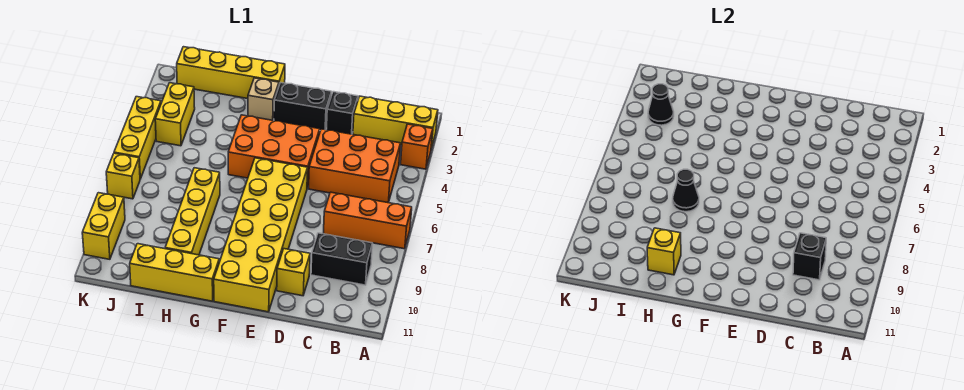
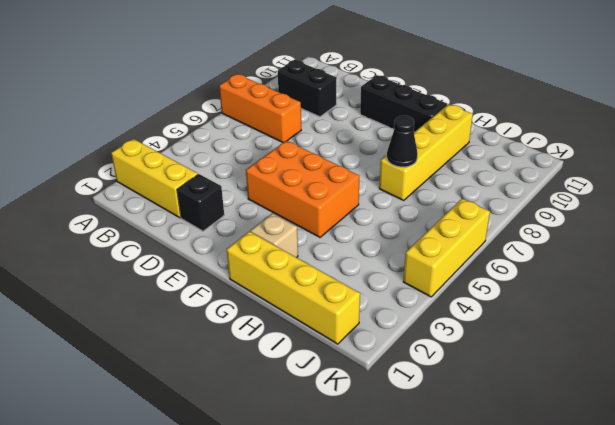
black 1x3 brick [360,75,447,132] -> yellow 2x6 brick [214,158,308,312]
none -> orange 1x1 brick [401,124,433,169]
none -> orange 2x3 brick [309,129,401,203]
none -> yellow 1x1 brick [277,249,310,296]

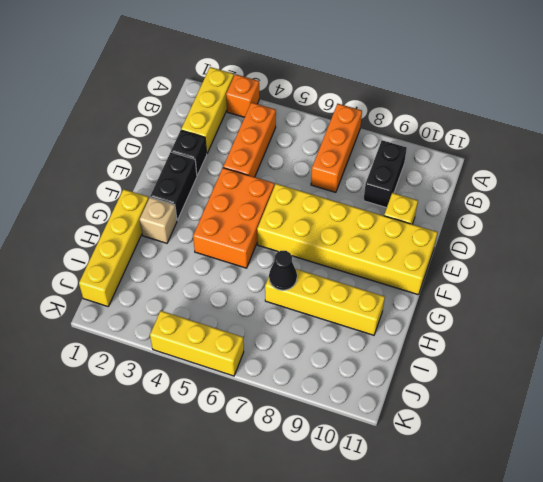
orange 1x3 brick [223,102,276,177] -> orange 2x3 brick [309,129,401,203]
none -> yellow 1x3 brick [130,244,219,301]
none -> yellow 1x2 brick [155,83,195,146]
none -> yellow 1x1 brick [106,153,140,199]

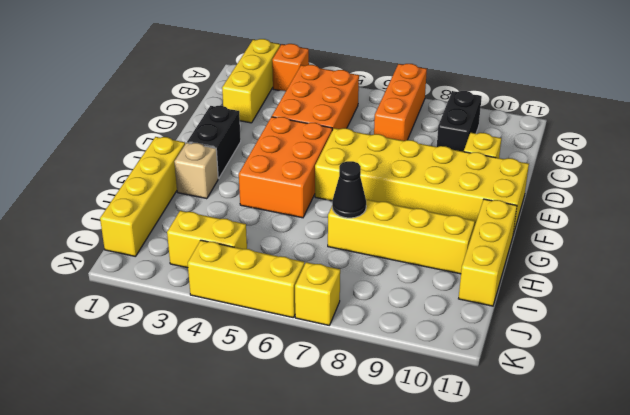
none -> black 1x1 brick [326,92,358,134]
none -> yellow 1x2 brick [82,193,125,259]
none -> black 1x1 brick [793,233,826,280]

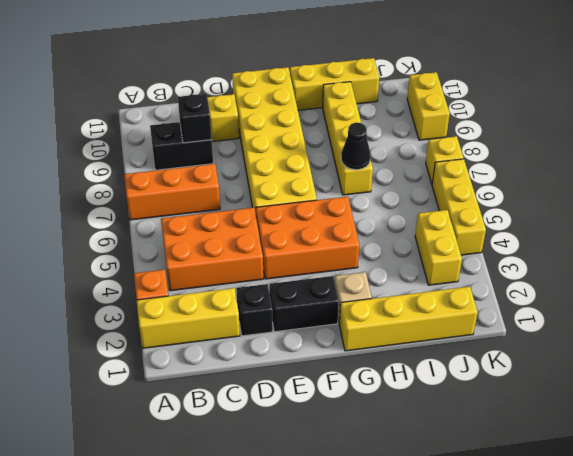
none -> yellow 1x1 brick [647,228,681,275]
none -> black 1x1 cone [648,84,674,125]

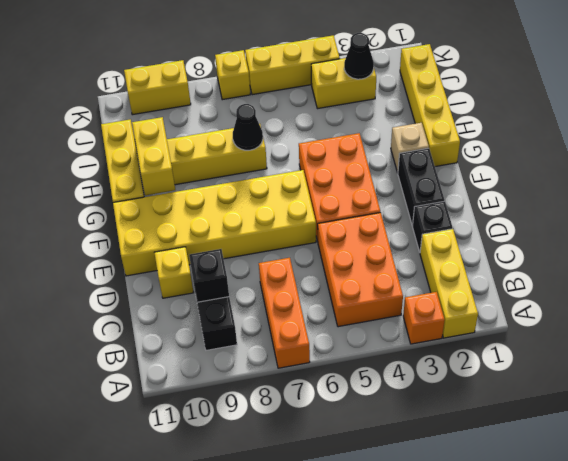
yellow 1x2 brick [132,117,175,195] -> yellow 1x1 brick [647,228,681,275]

